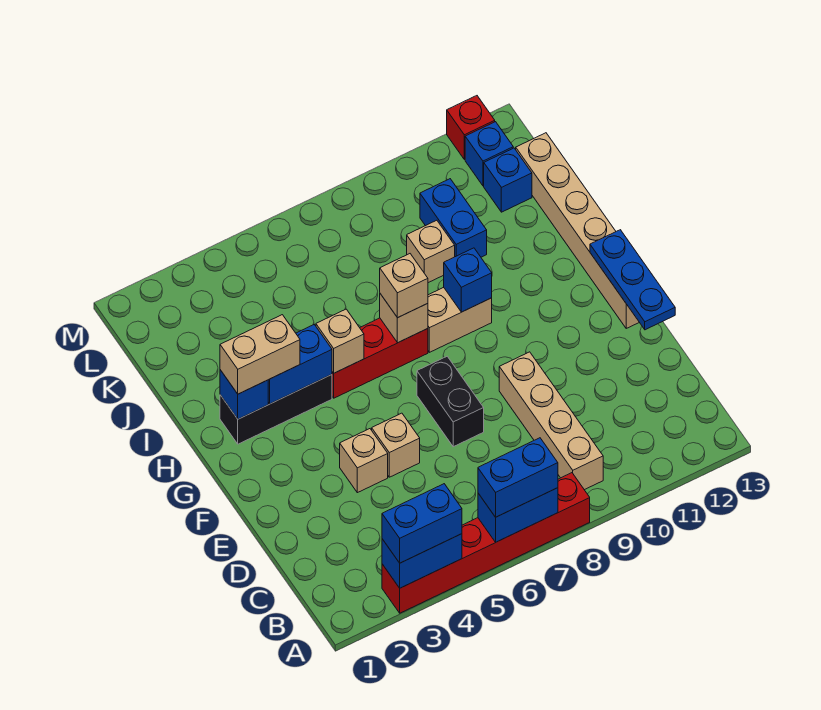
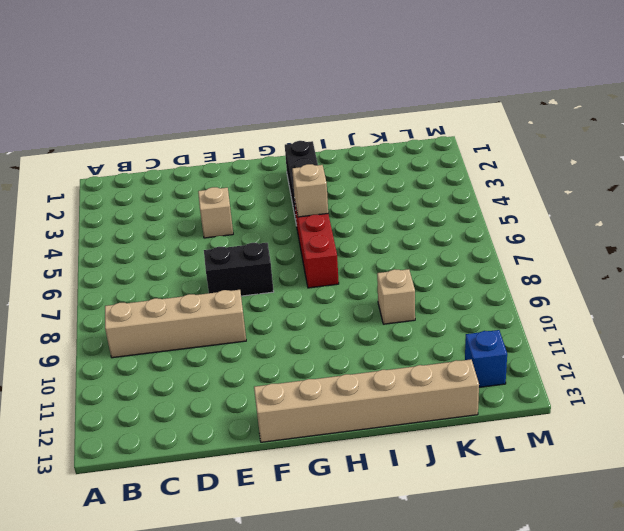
none -> red 1x6 brick [382,473,590,613]
none -> tan 1x1 brick [372,413,420,477]
none -> tan 1x2 brick [428,288,492,352]

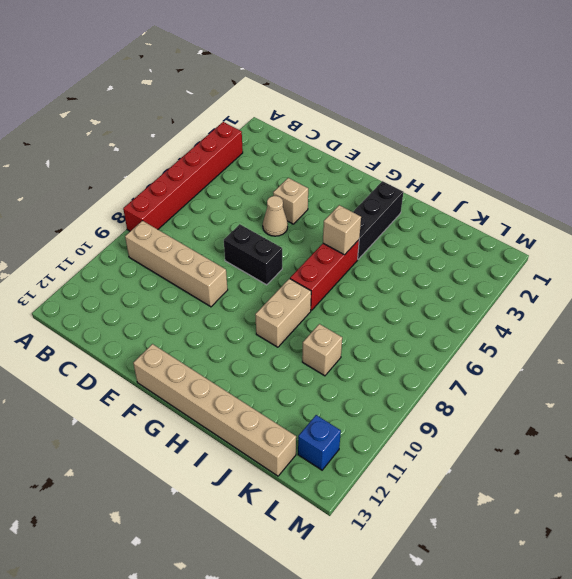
tan 1x1 cone [263,196,288,236] -> tan 1x1 brick [372,413,420,477]
none -> blue 1x2 brick [420,179,487,257]
none -> blue 1x1 brick [484,148,532,212]
none -> red 1x1 brick [447,96,495,160]

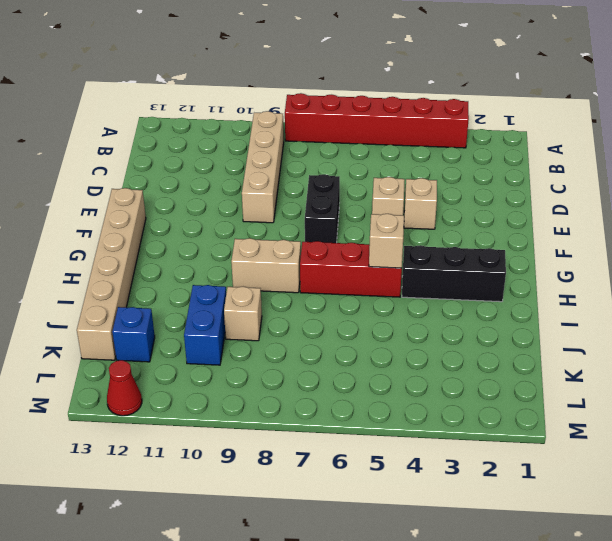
red 1x1 cone [107,360,142,416] -> red 1x1 brick [447,96,495,160]
none -> blue 1x1 brick [465,122,513,186]
none -> blue 1x2 brick [382,534,462,588]
none -> blue 1x2 brick [478,488,558,542]

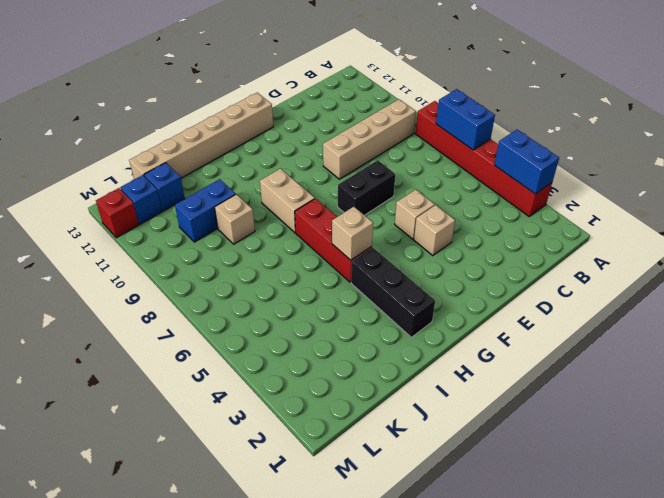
none -> blue 1x3 plate [590,230,675,330]
none -> blue 1x1 brick [220,370,268,419]
none -> blue 1x2 brick [268,325,332,404]

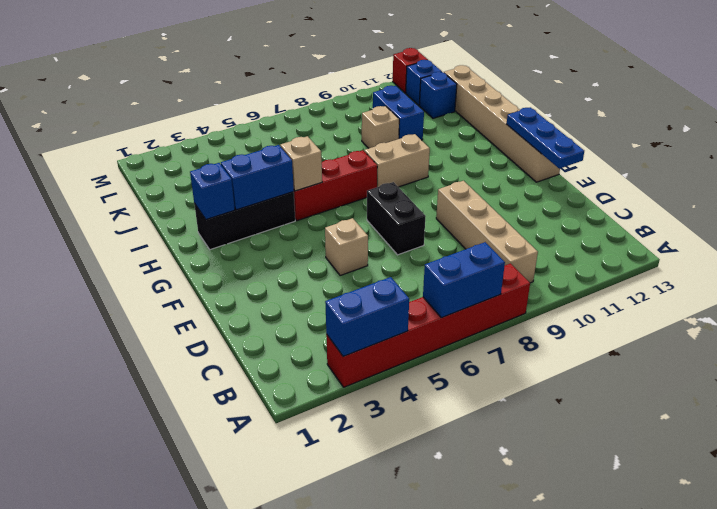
none -> tan 1x1 brick [340,429,388,493]
none -> tan 1x1 brick [380,294,428,343]
none -> blue 1x1 brick [444,248,492,312]

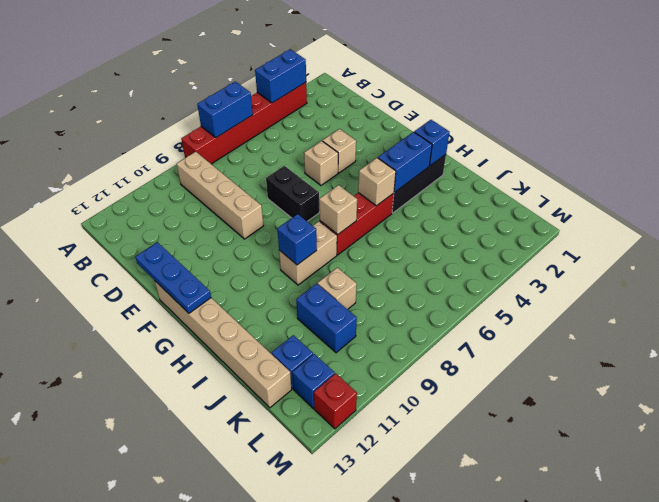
none -> blue 1x2 brick [382,484,462,563]
none -> blue 1x2 brick [478,438,558,517]
none -> tan 1x2 brick [220,315,300,394]

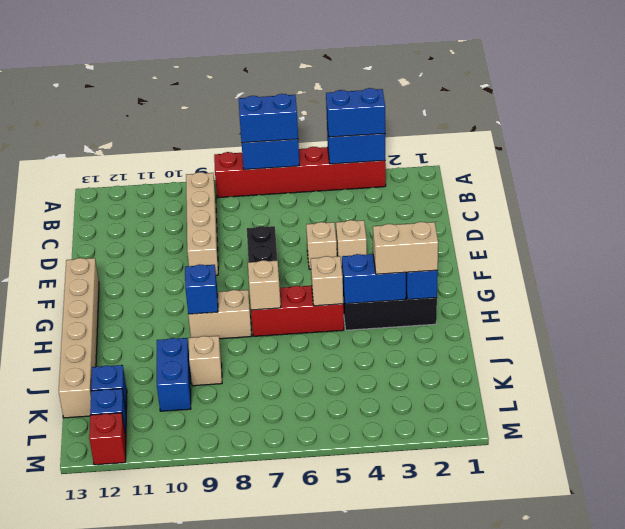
none -> blue 1x3 plate [590,230,675,330]
none -> tan 1x1 brick [380,254,428,318]

